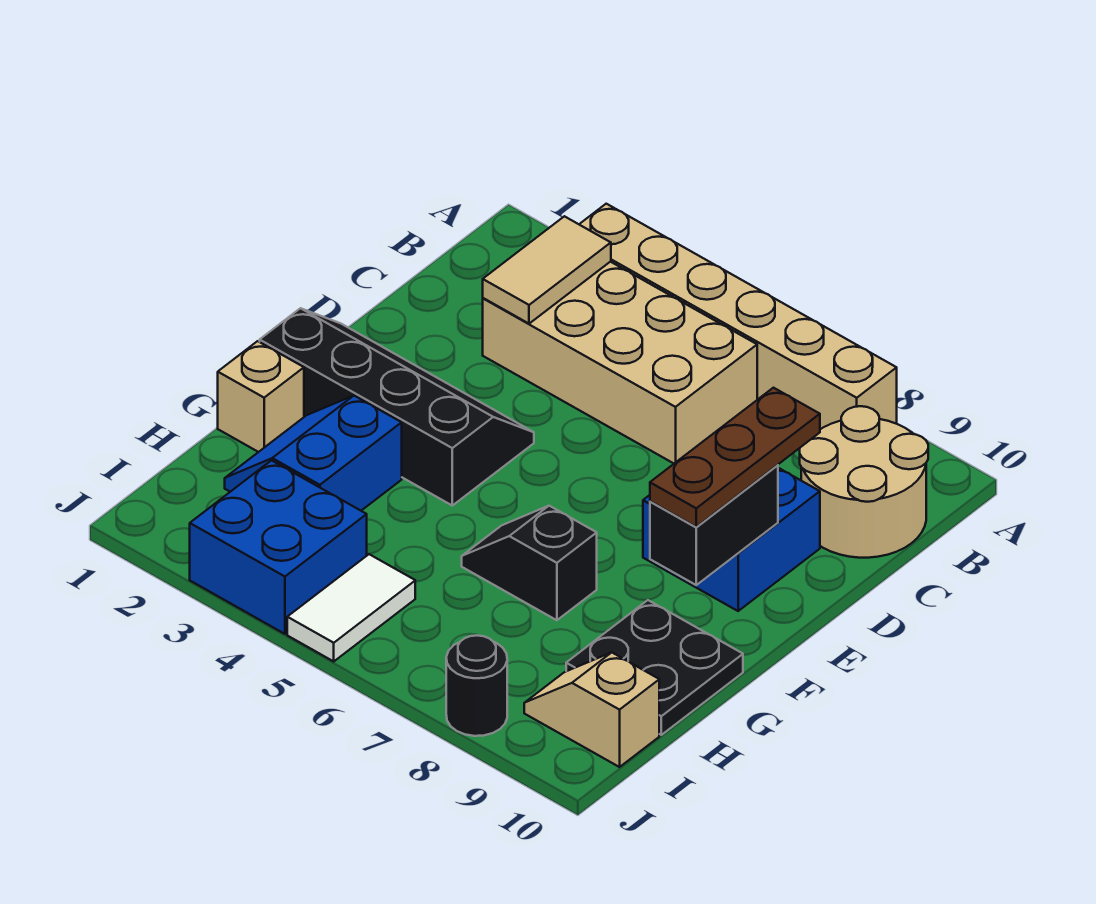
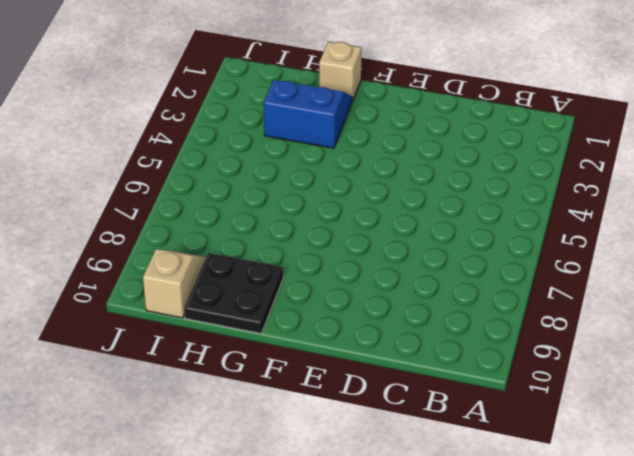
none -> tan 1x6 brick [579,204,897,429]
none -> tan 2x4 brick [483,262,757,463]
none -> tan 2x2 round brick [800,406,928,558]

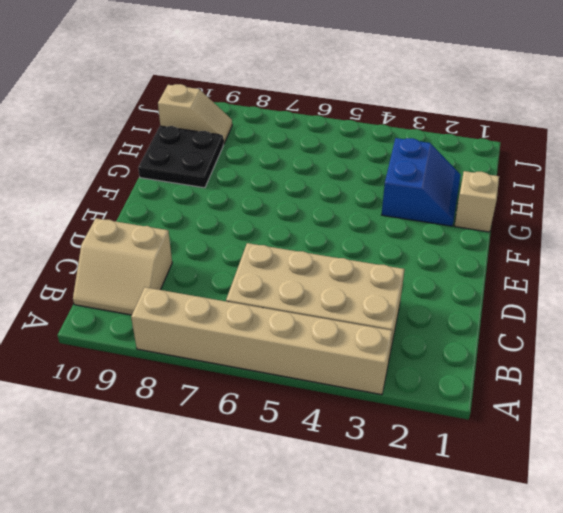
tan 2x2 slope [73,218,172,315] -> tan 2x2 round brick [800,406,928,558]
none -> blue 2x2 brick [643,468,820,611]
none -> black 2x4 slope [260,308,534,505]
none -> black 1x2 slope [462,506,597,620]

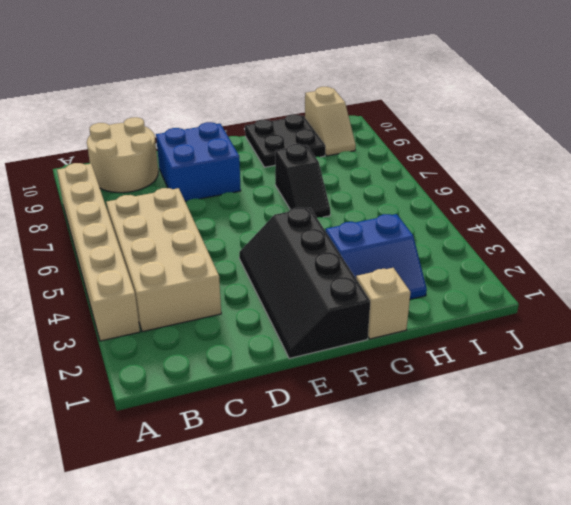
none -> blue 2x2 brick [190,460,367,634]
none -> white 1x2 tile [287,554,415,661]
none -> black 1x1 round brick [446,636,507,736]

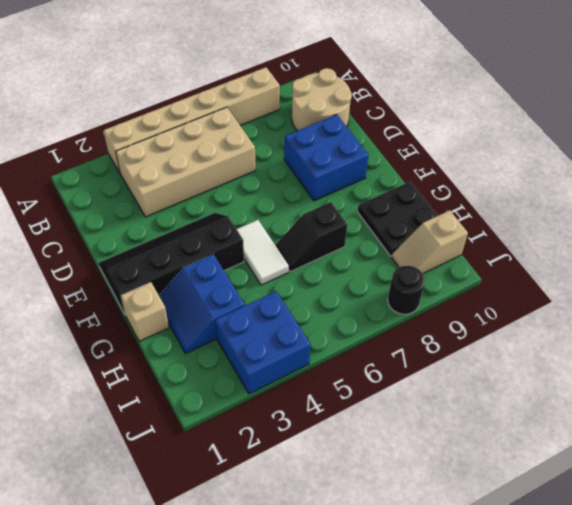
white 1x2 tile [237,220,289,285] -> white 1x2 tile moved to [287,554,415,661]
none -> tan 1x2 tile [483,216,611,324]
none -> black 1x2 brick [650,465,778,585]
none -> brown 1x3 plate [650,388,820,527]

